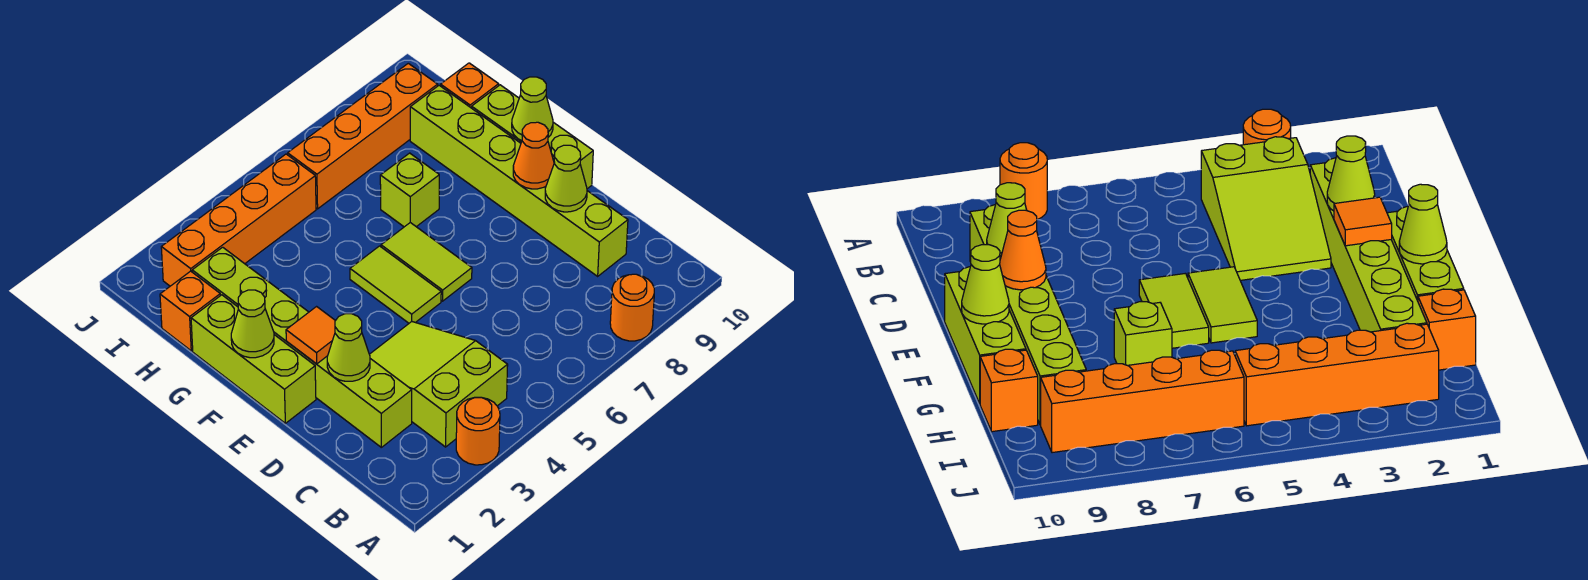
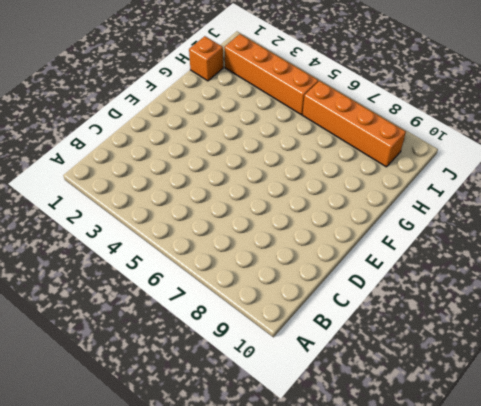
none -> orange 1x1 round brick [456,397,500,465]
none -> orange 1x1 round brick [610,274,654,341]
none -> lime 2x3 slope [369,322,508,447]

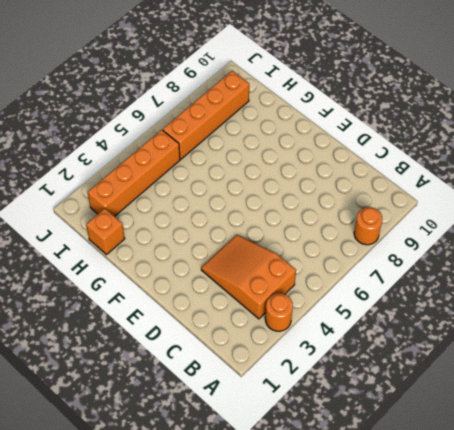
orange 2x3 slope [201,235,296,319] -> lime 2x3 slope [369,322,508,447]
none -> lime 1x6 brick [192,247,412,447]
none -> lime 1x6 brick [410,85,628,276]
none -> lime 1x3 brick [191,295,316,423]

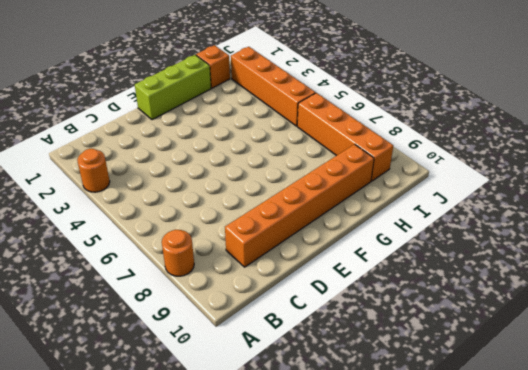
orange 1x6 brick [225,144,374,267] -> lime 1x6 brick [410,85,628,276]
none -> lime 2x3 slope [369,322,508,447]
none -> lime 1x6 brick [192,247,412,447]
none -> lime 1x2 tile [350,246,441,323]

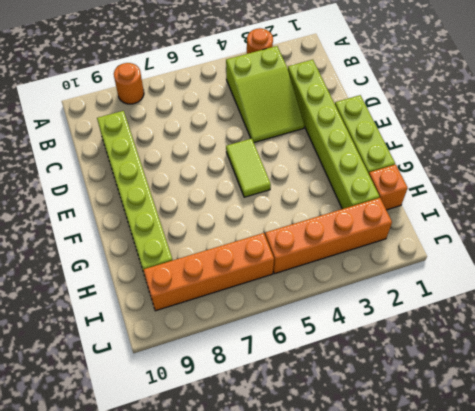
none -> lime 1x2 tile [381,223,472,301]
none -> lime 1x3 brick [472,85,593,189]
none -> lime 1x1 brick [380,153,439,227]

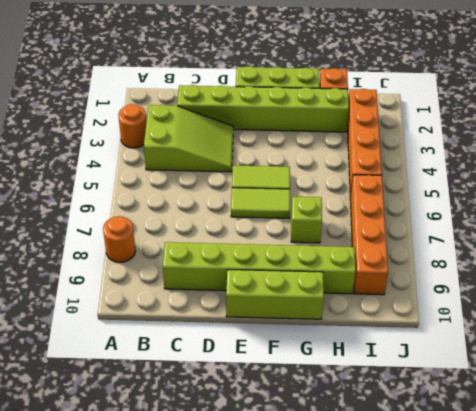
none -> orange 1x1 brick [441,63,499,108]
none -> lime 1x1 cone [327,314,370,381]
none -> lime 1x1 cone [545,145,587,212]

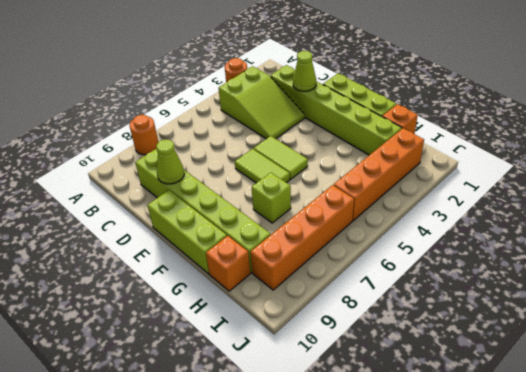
none -> orange 1x1 tile [286,307,335,364]
none -> orange 1x1 cone [513,122,554,189]
none -> lime 1x1 cone [231,290,274,358]

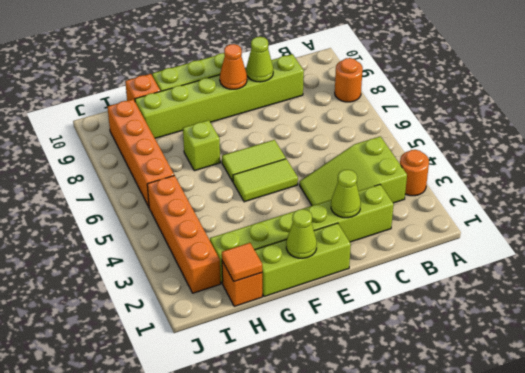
orange 1x1 tile [222,243,262,282] -> orange 1x1 tile moved to [286,307,335,364]
none -> lime 1x1 cone [512,77,553,141]

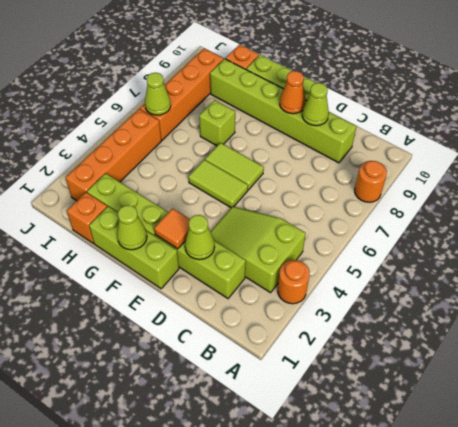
lime 1x1 cone [145,73,171,115] -> lime 1x1 cone moved to [512,77,553,141]

